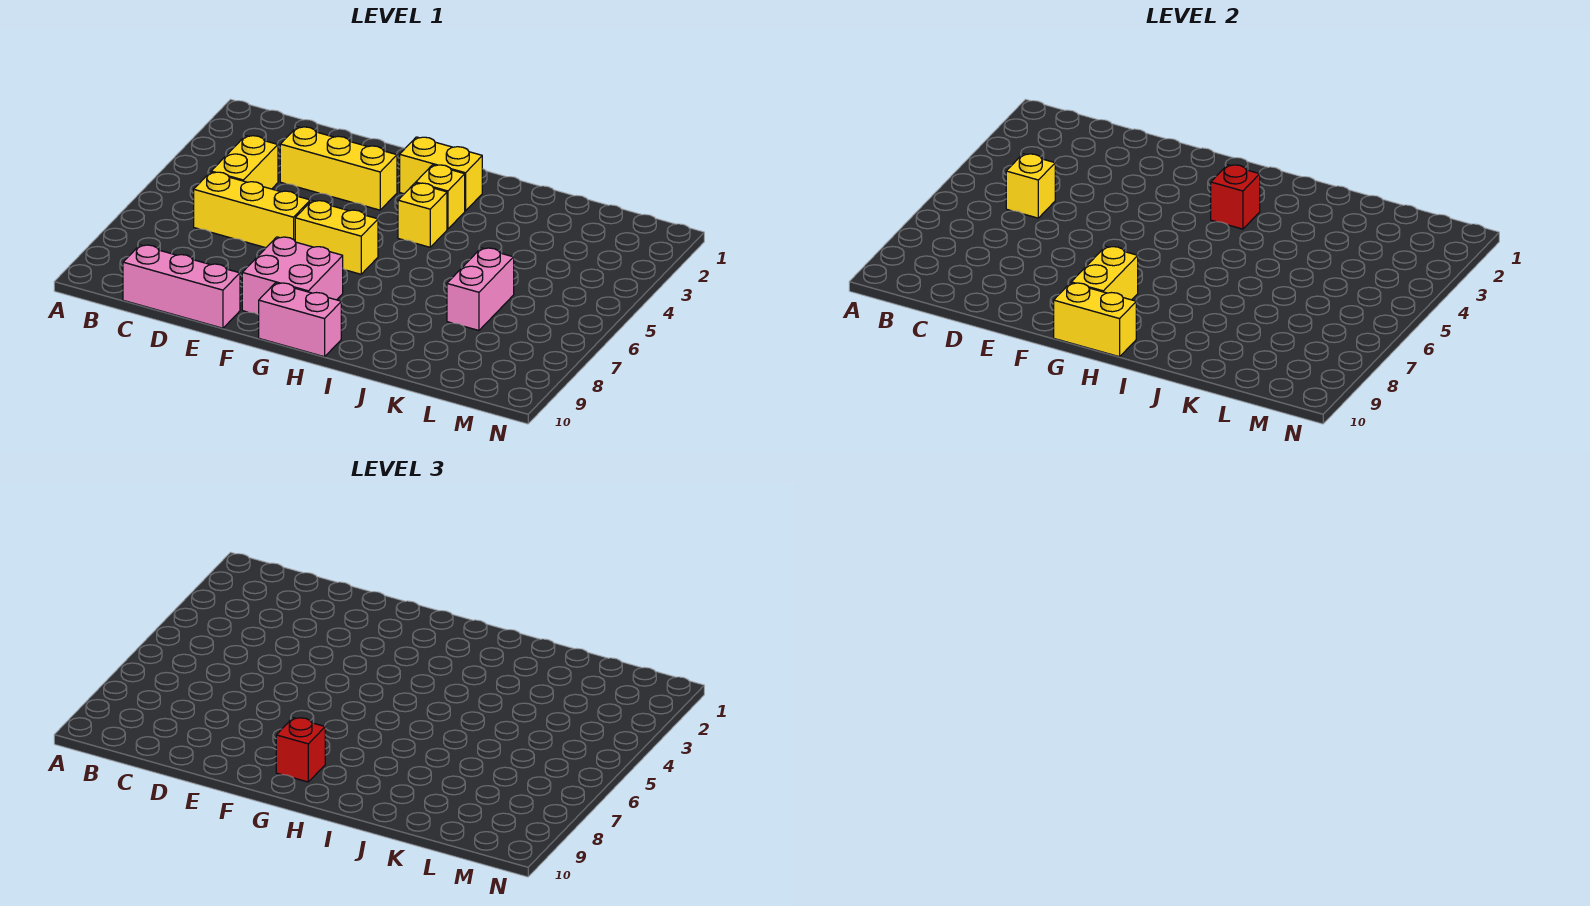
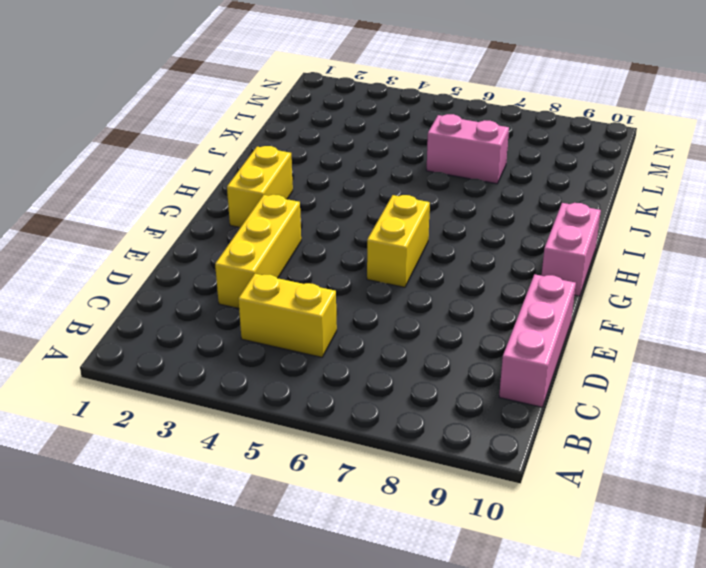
none -> yellow 1x3 brick [194,172,310,248]
none -> pink 2x2 brick [242,237,343,315]
none -> yellow 1x1 brick [416,165,465,229]

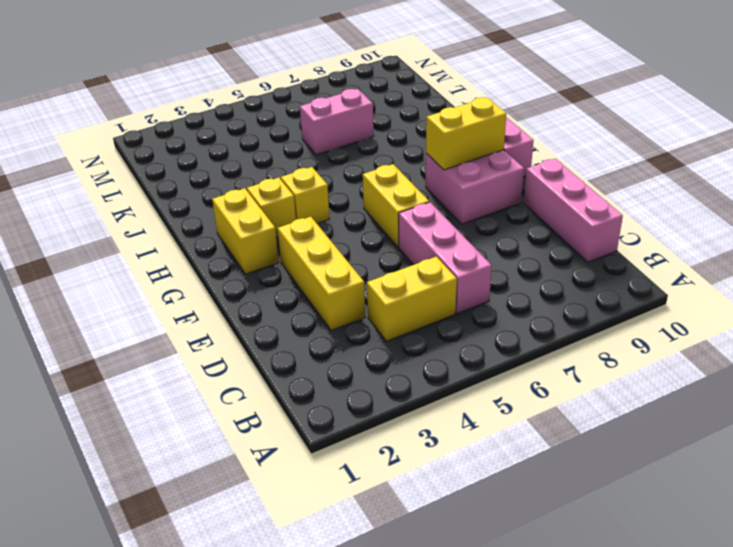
pink 1x3 brick [399,202,492,314] -> yellow 1x3 brick [194,172,310,248]
none -> yellow 1x1 brick [1006,154,1055,218]
none -> yellow 1x2 brick [1054,283,1136,357]
none -> red 1x1 brick [1211,165,1260,229]

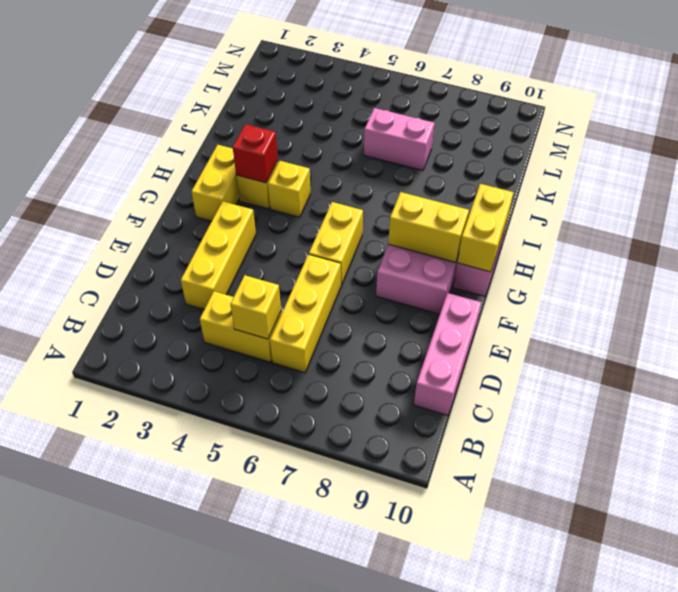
none -> red 1x1 brick [276,718,325,782]

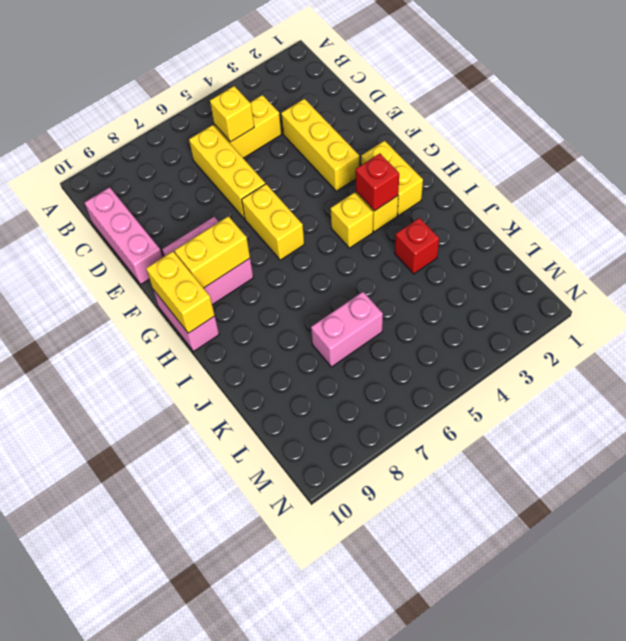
red 1x1 brick [395,218,439,274] -> red 1x1 brick moved to [276,718,325,782]

